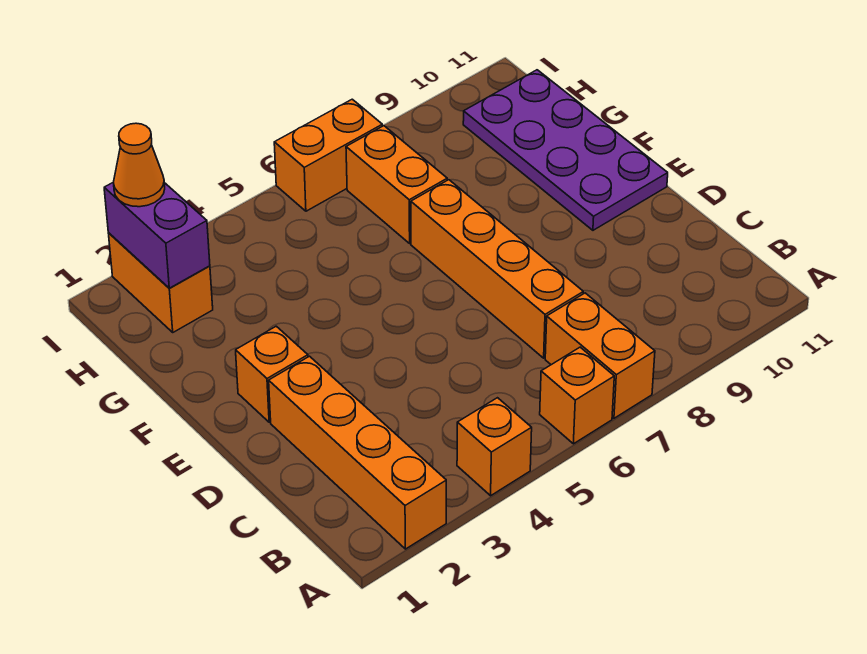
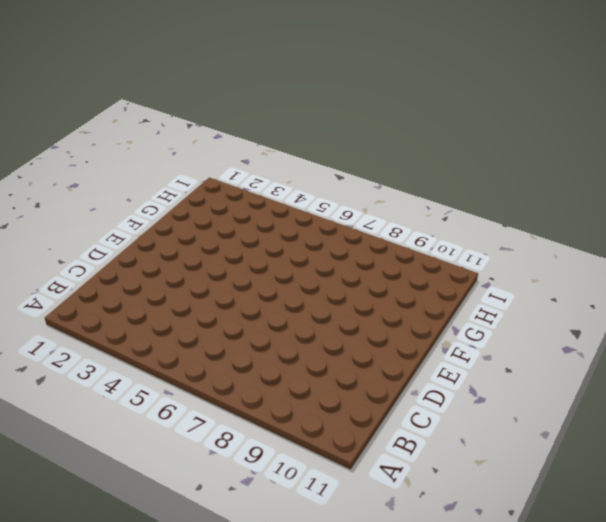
none -> orange 1x4 brick [269,356,446,549]
none -> orange 1x1 brick [457,398,532,496]
none -> orange 1x1 brick [540,347,614,444]

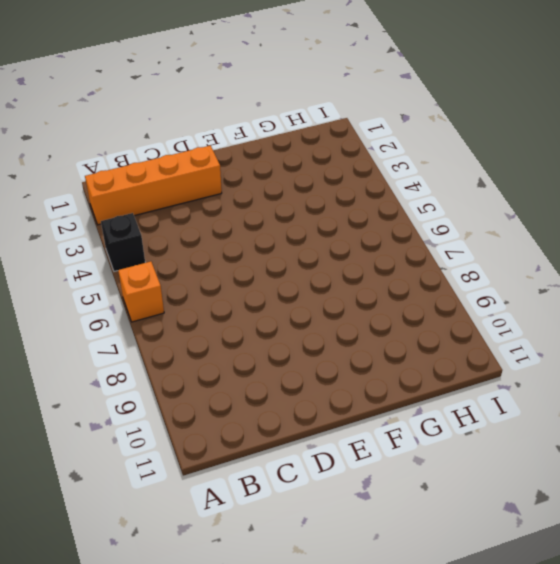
black 1x1 brick [101,213,145,271] -> orange 1x1 brick [457,398,532,496]
none -> orange 1x2 brick [545,293,655,418]
none -> orange 1x4 brick [411,180,583,358]
none -> orange 1x1 brick [236,326,308,422]

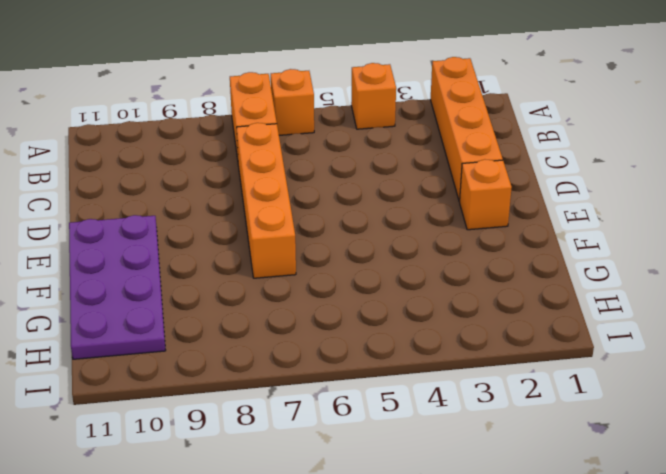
none -> orange 1x2 brick [346,126,447,243]
none -> orange 1x2 brick [108,233,213,332]
none -> orange 1x2 brick [274,99,382,211]

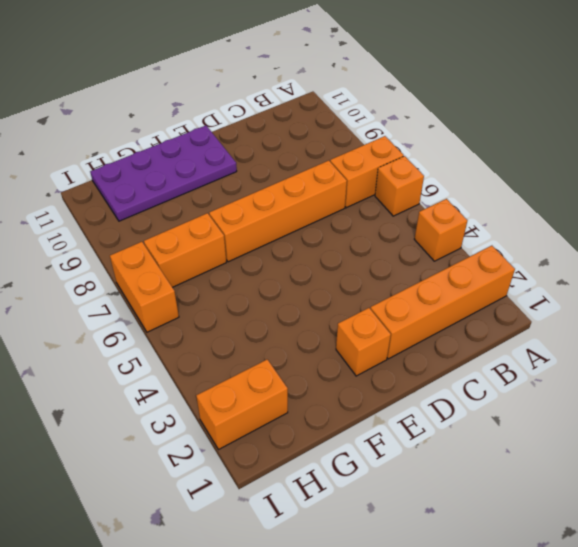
none -> purple 1x2 brick [104,183,210,288]
none -> orange 1x1 cone [113,123,165,207]

